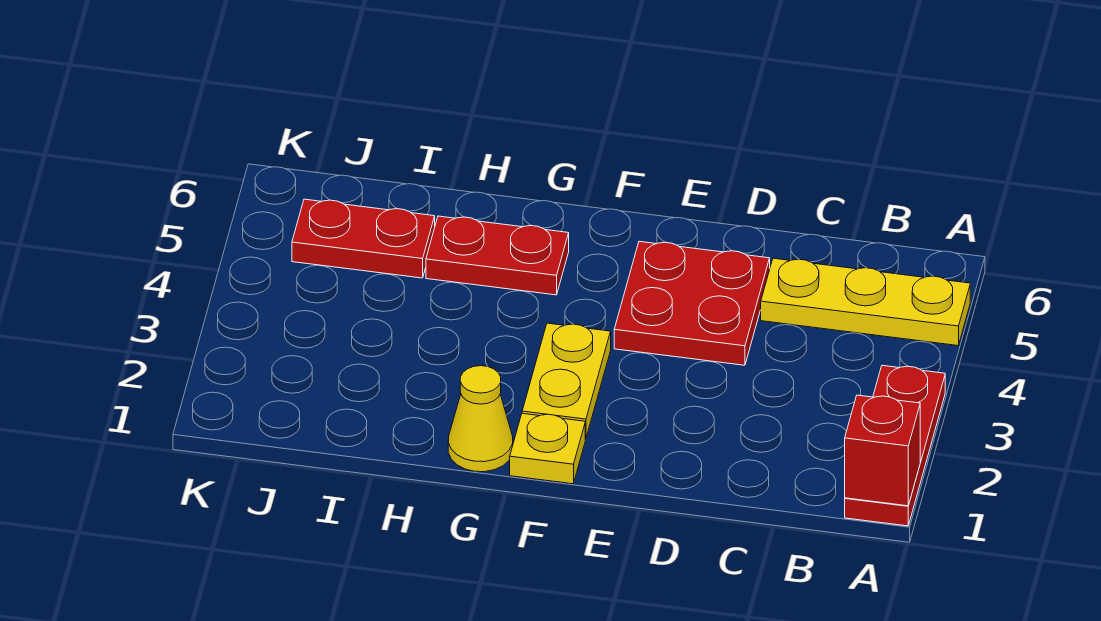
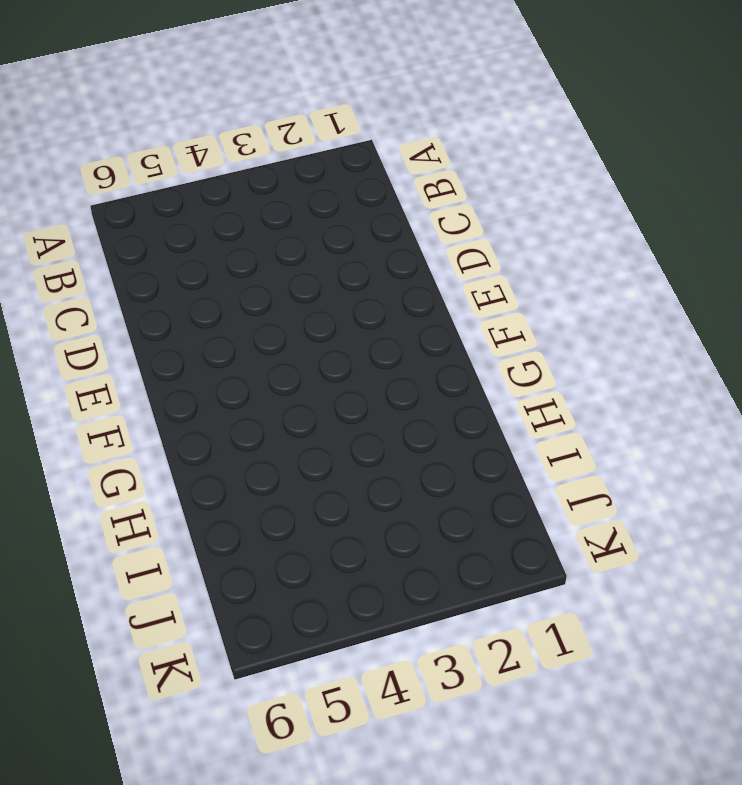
none -> red 1x3 plate [845,365,945,526]
none -> yellow 1x3 plate [761,258,970,346]

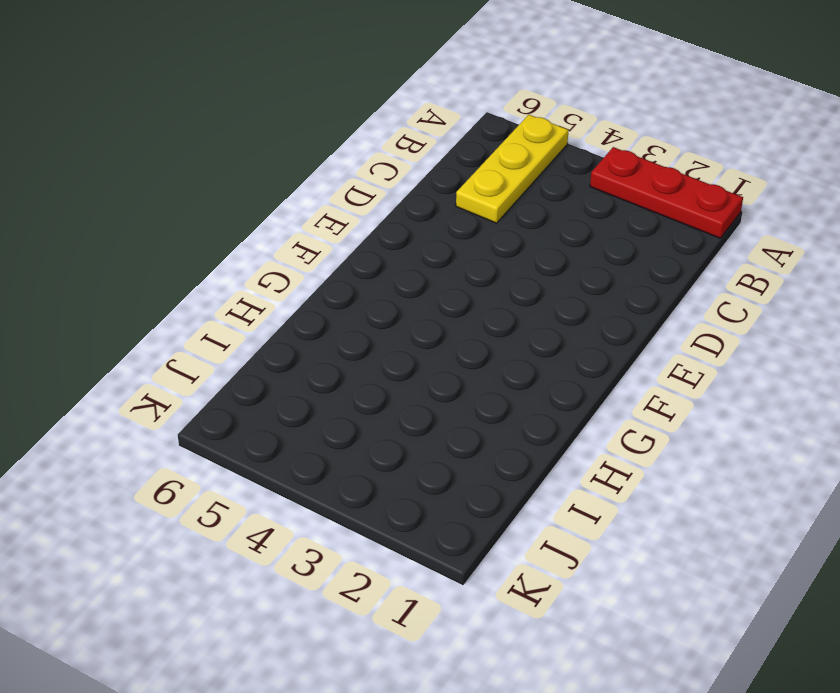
none -> red 2x2 plate [614,241,770,365]
none -> yellow 1x1 plate [510,413,585,484]

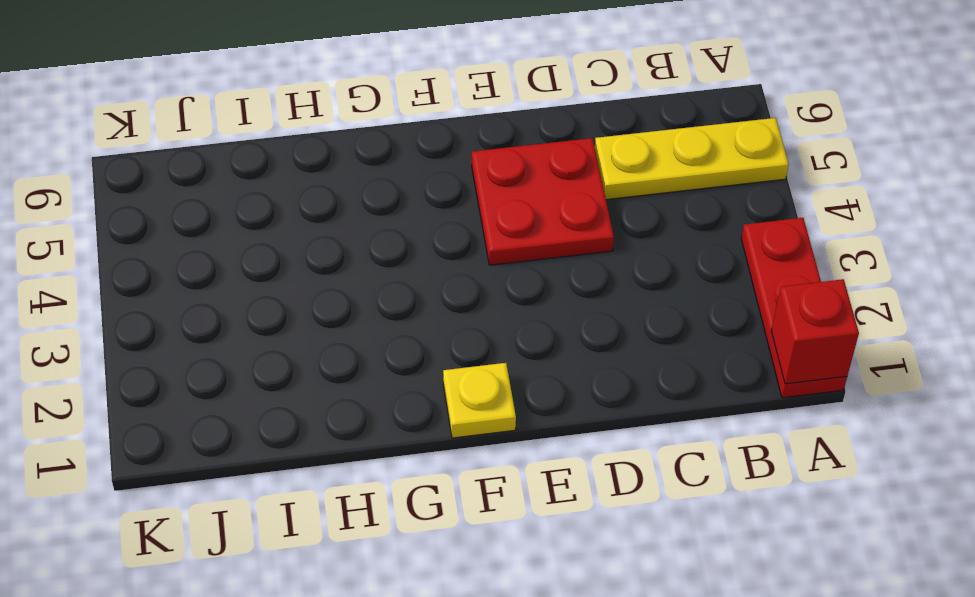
none -> yellow 1x2 plate [522,323,611,439]
none -> yellow 1x1 cone [448,366,513,472]

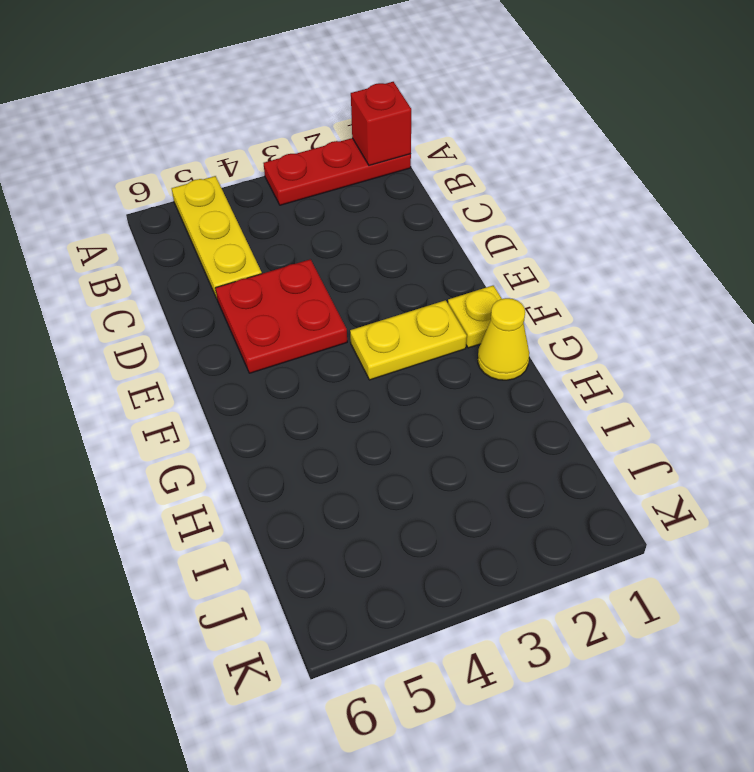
none -> red 1x2 plate [426,216,569,295]
none -> red 1x2 plate [292,199,435,278]

